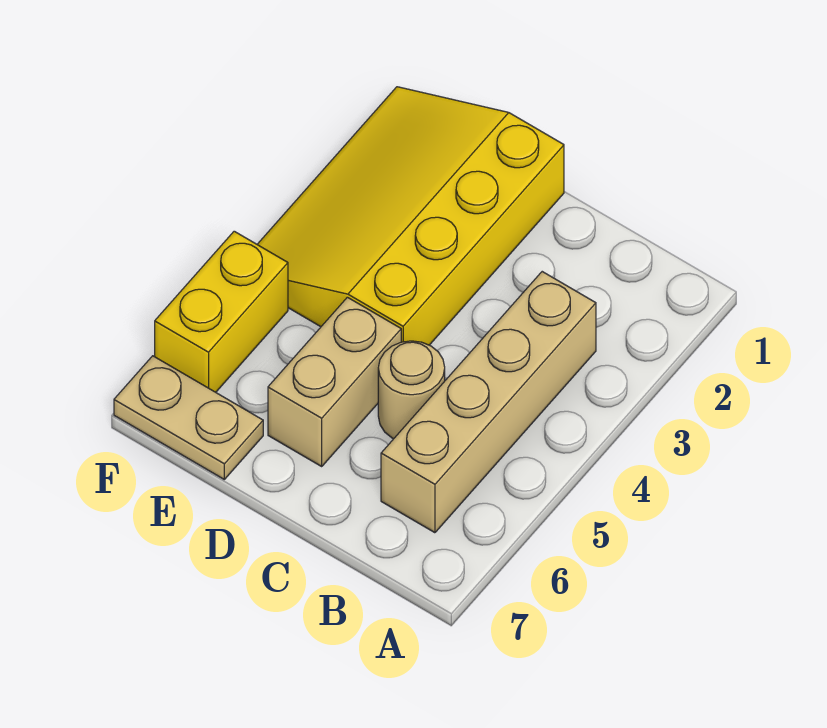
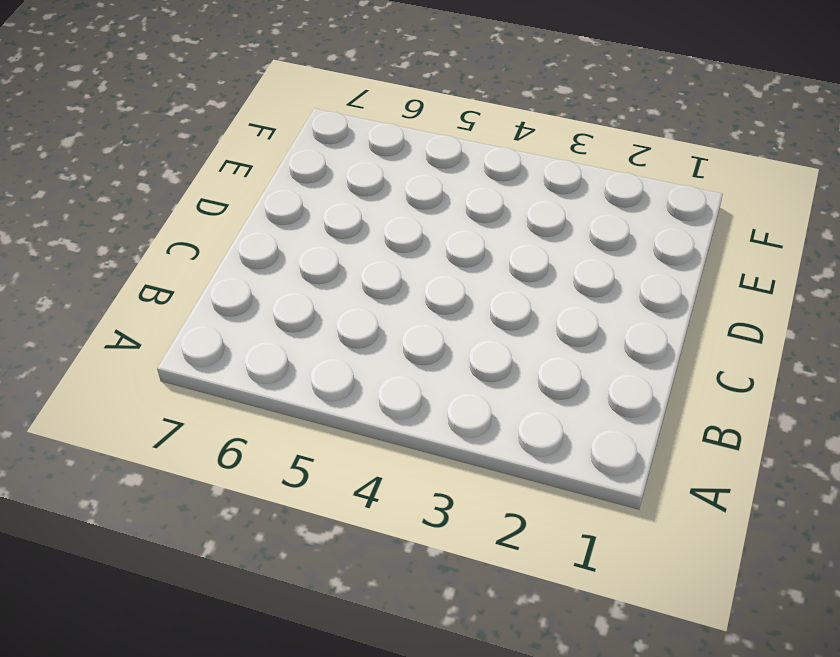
none -> tan 1x4 brick [381,272,596,533]
none -> tan 1x1 round brick [378,341,445,439]

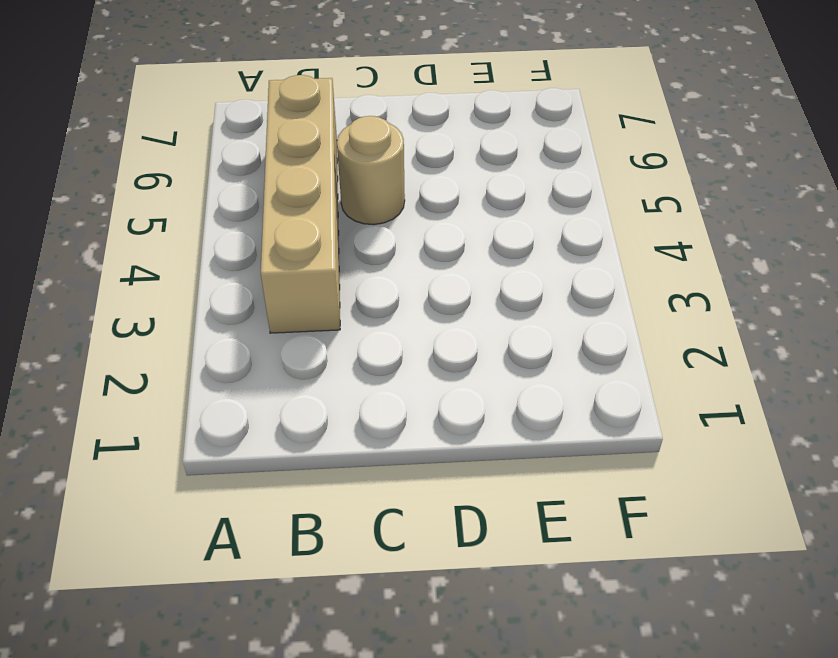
none -> yellow 3x4 slope [257,87,564,345]
none -> tan 1x2 brick [268,297,401,466]

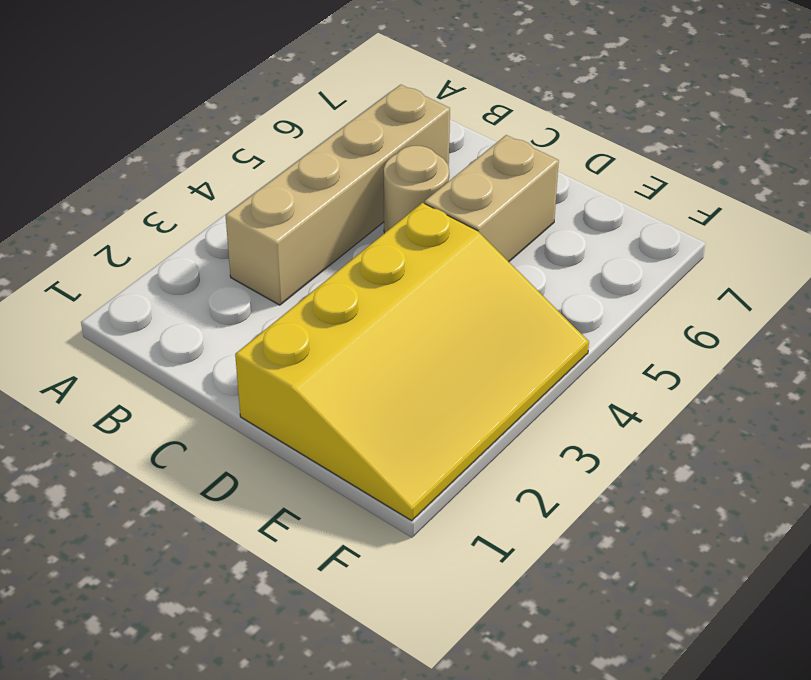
none -> tan 1x2 plate [114,356,263,479]
none -> yellow 1x2 brick [155,231,288,392]

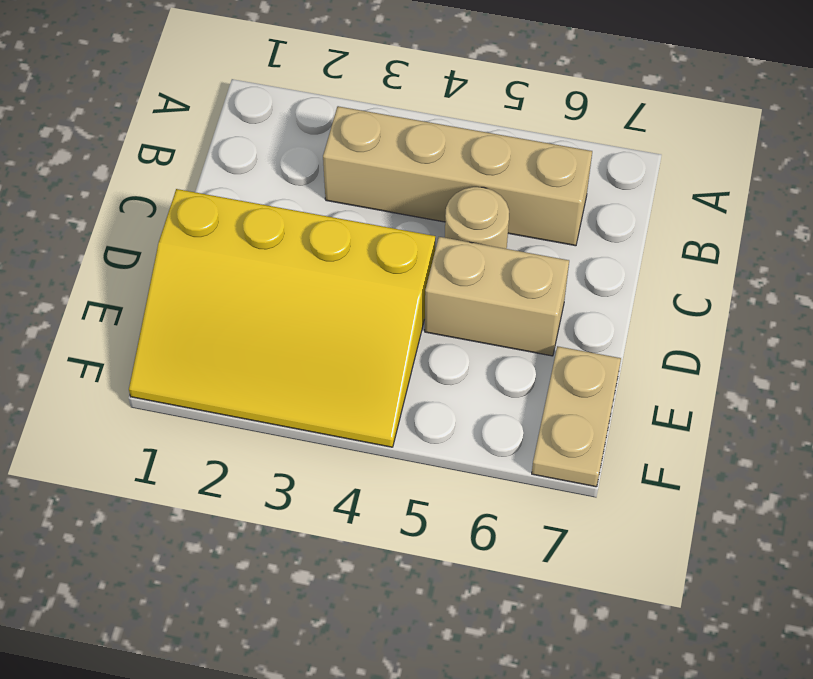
none -> yellow 1x2 brick [155,231,288,392]

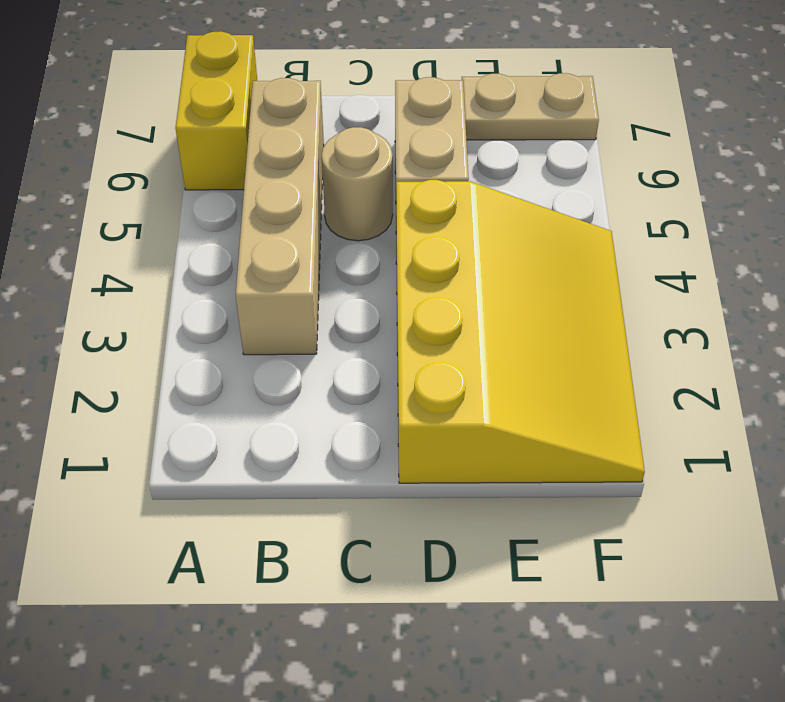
yellow 1x2 brick [176,31,257,190] -> yellow 1x2 brick moved to [155,231,288,392]

